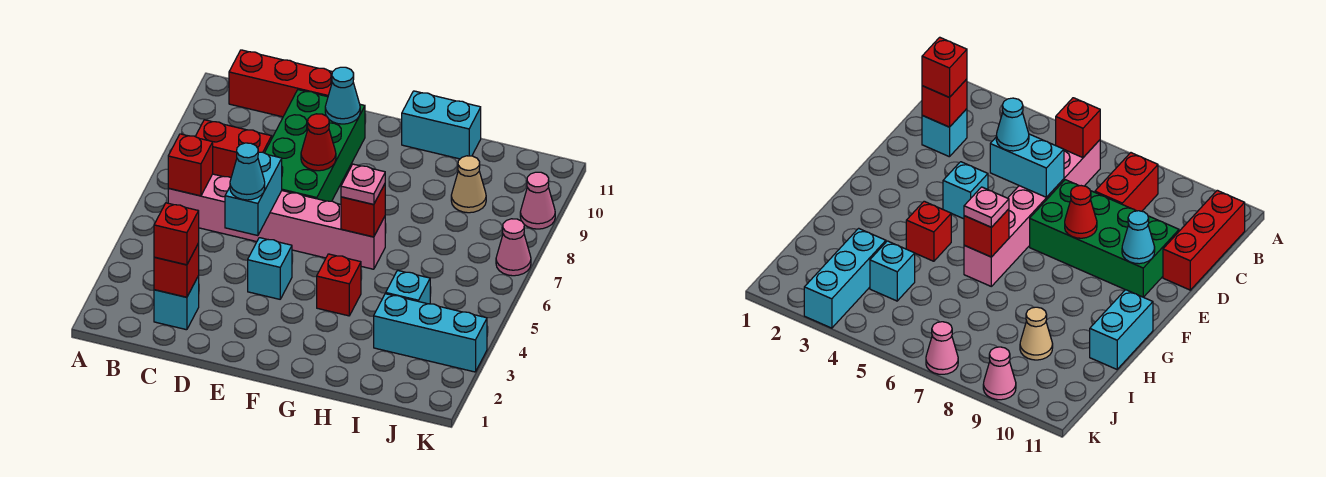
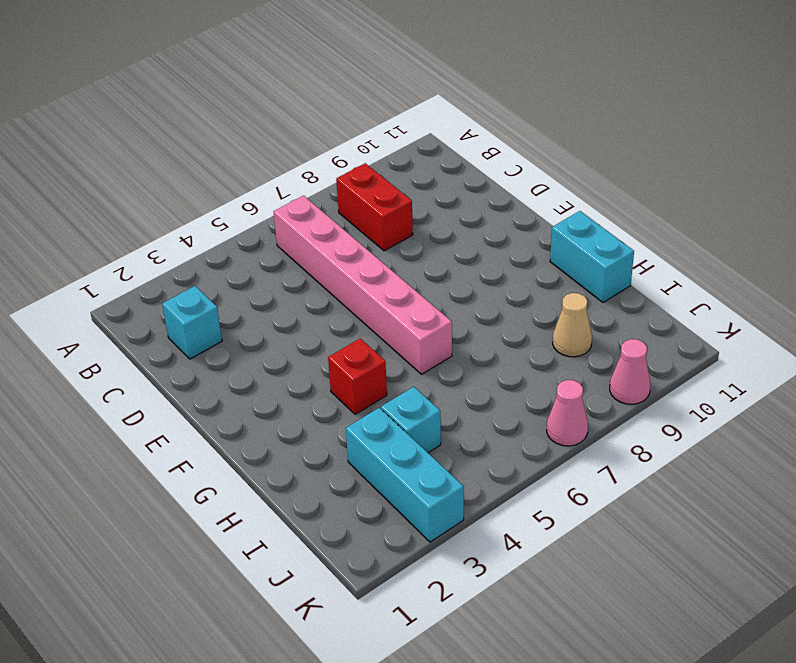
none -> red 1x3 brick [229,50,332,117]
none -> green 2x4 brick [265,90,365,201]
none -> cyan 1x1 brick [248,238,292,299]

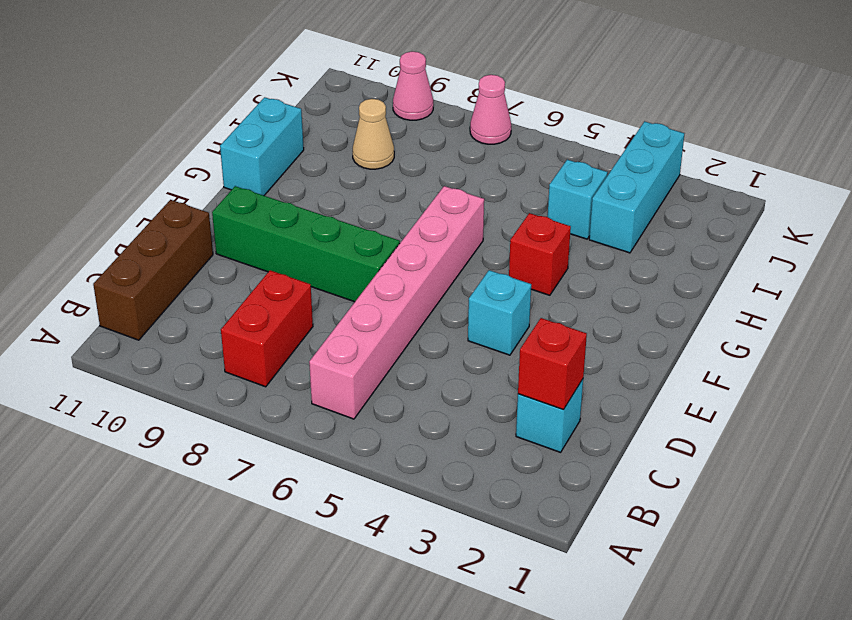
brown 1x3 brick [93,200,213,340] -> red 1x3 brick [229,50,332,117]
green 1x4 brick [212,186,400,302] -> green 2x4 brick [265,90,365,201]
none -> red 1x1 brick [168,134,213,196]
none -> cyan 1x2 brick [225,152,282,236]
none -> red 1x1 cone [301,114,336,171]

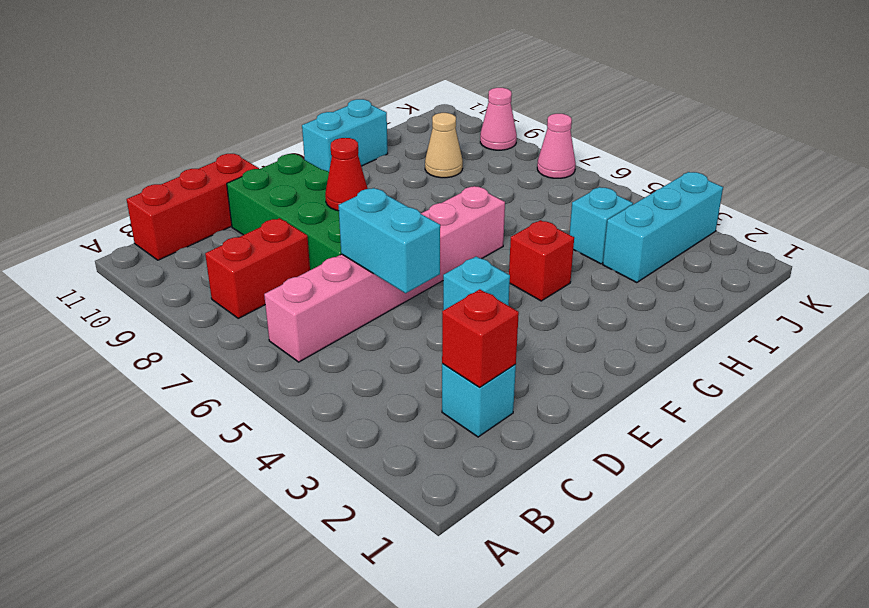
none -> red 1x1 brick [168,134,213,196]
none -> cyan 1x1 cone [325,67,360,124]
none -> red 1x1 brick [341,184,385,237]

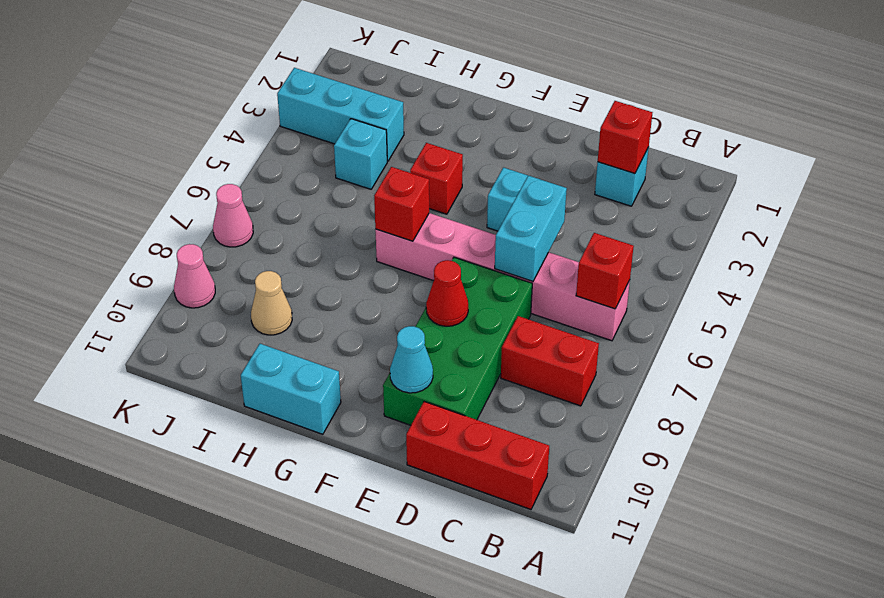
none -> red 1x1 brick [154,203,199,265]
none -> cyan 1x1 cone [230,143,265,200]
none -> pink 1x1 plate [341,164,385,205]

